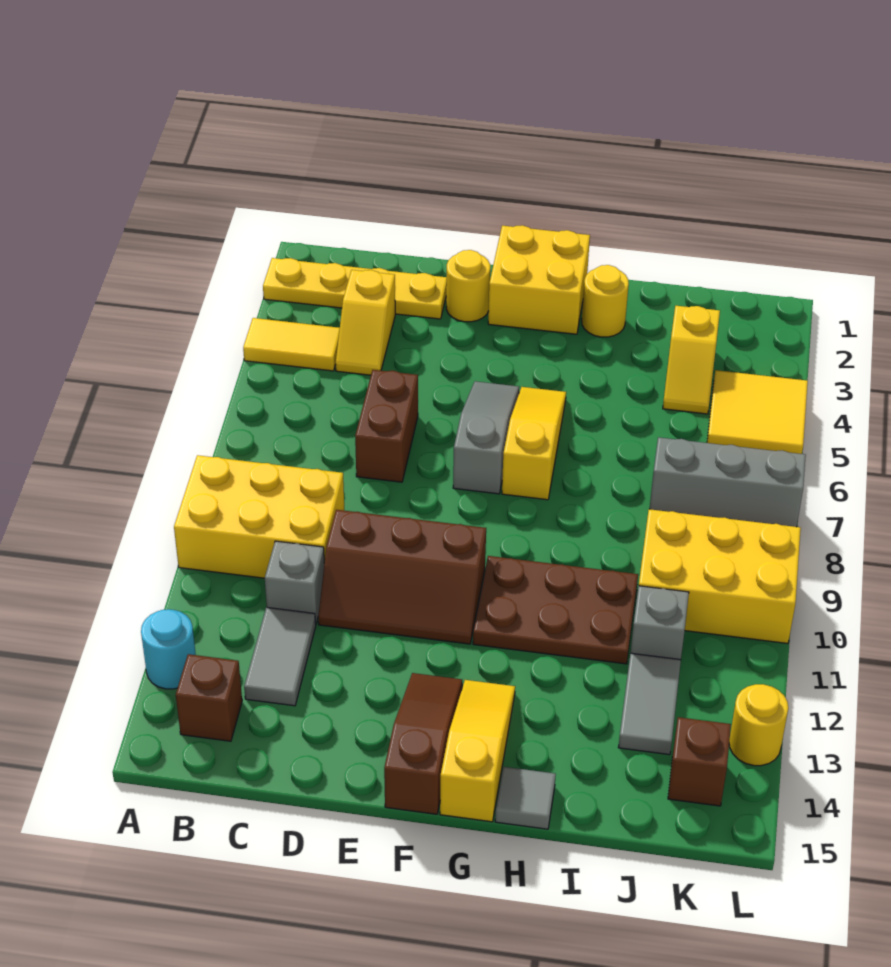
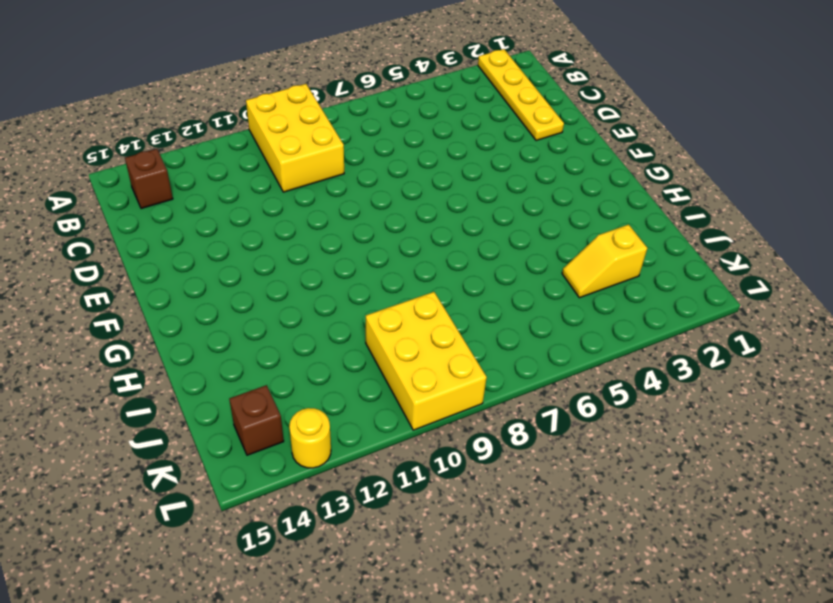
none -> yellow 1x2 tile [243,318,340,371]
none -> cyan 1x1 round brick [141,609,196,689]
none -> yellow 1x2 slope [336,270,395,375]

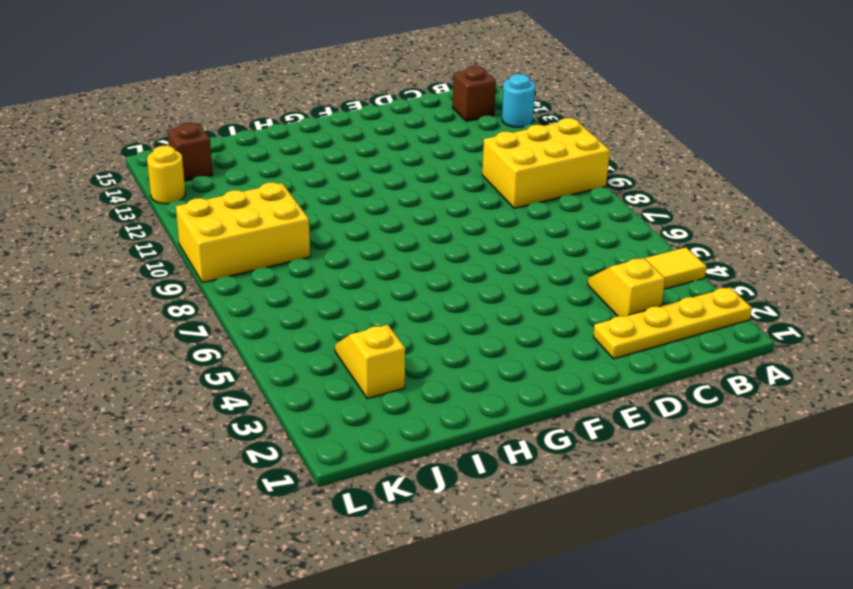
none -> grey 1x1 brick [265,541,324,623]
none -> grey 1x2 tile [244,607,316,706]
none -> brown 1x2 brick [355,370,418,482]

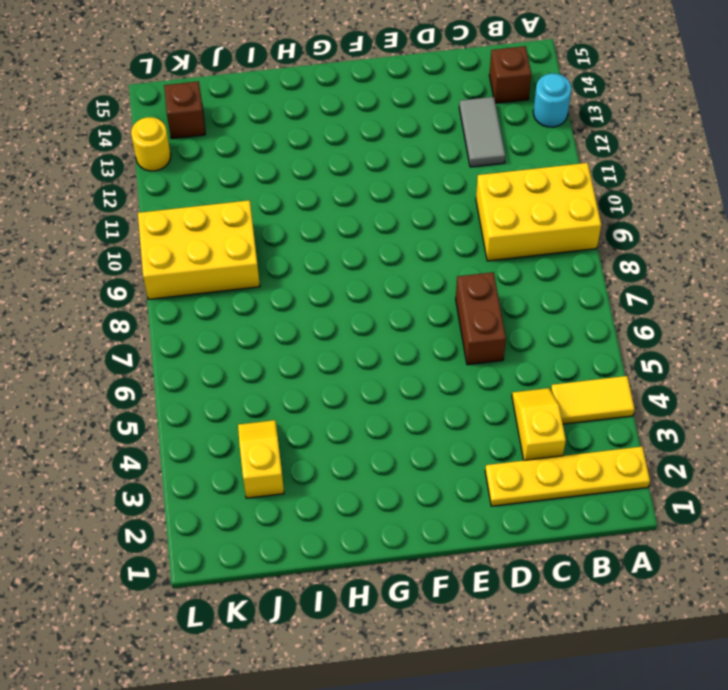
none -> grey 1x1 brick [265,541,324,623]
none -> brown 2x3 slope [318,510,486,644]
none -> yellow 1x1 round brick [446,250,490,322]

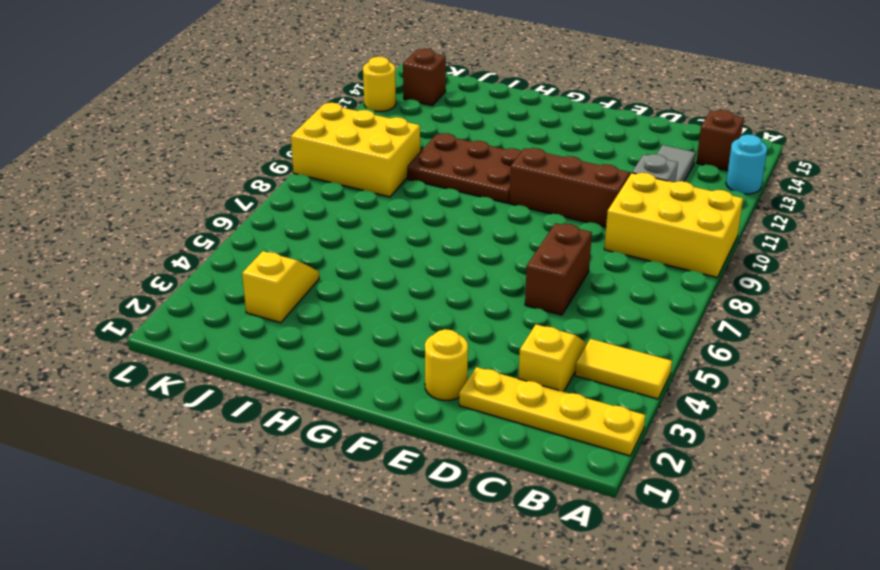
none -> yellow 2x2 brick [488,225,590,334]
none -> grey 1x3 slope [453,381,519,494]
none -> brown 1x3 slope [384,673,462,814]

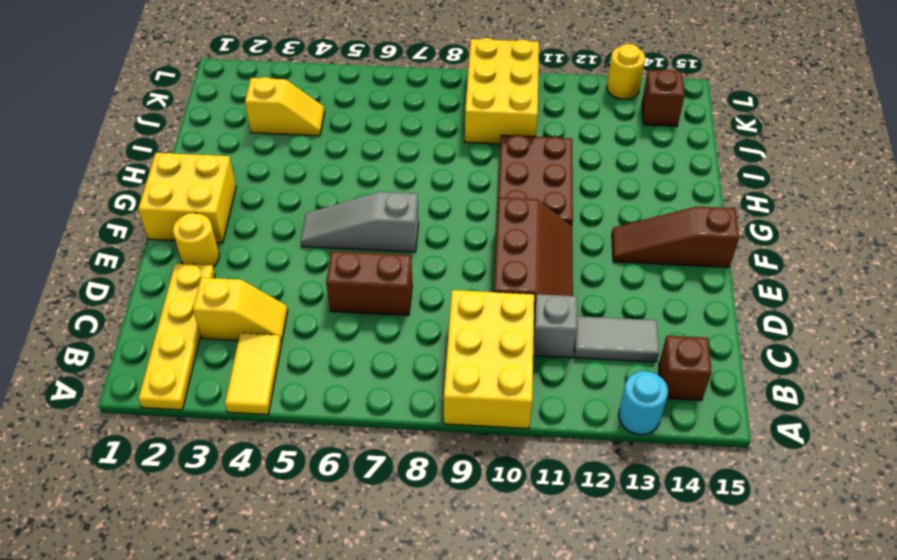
none -> yellow 1x3 slope [502,387,566,500]
none -> yellow 1x3 slope [440,680,515,822]
none -> yellow 1x1 round brick [582,265,629,337]

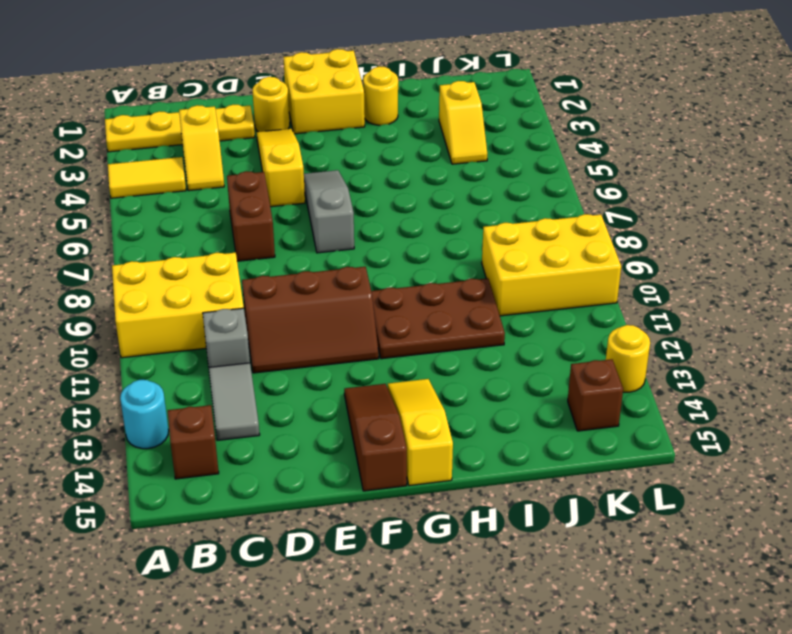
yellow 1x3 slope [256,129,305,207] -> yellow 1x3 slope moved to [502,387,566,500]
none -> grey 1x1 tile [495,767,556,829]
none -> grey 1x3 brick [650,437,806,527]
none -> grey 1x1 brick [631,586,689,660]

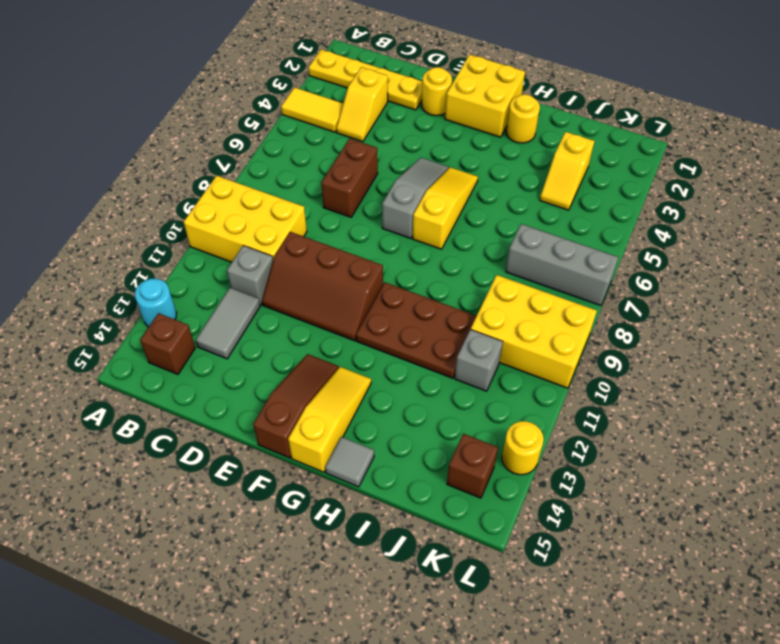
none -> grey 1x2 tile [618,653,681,755]
none -> yellow 2x2 tile [707,370,808,454]

